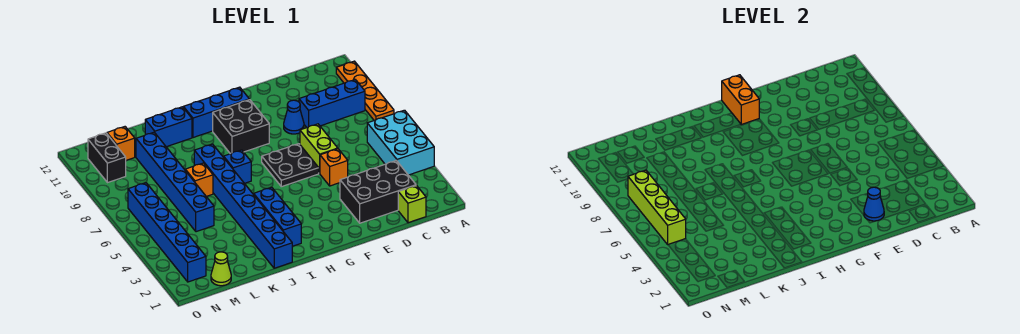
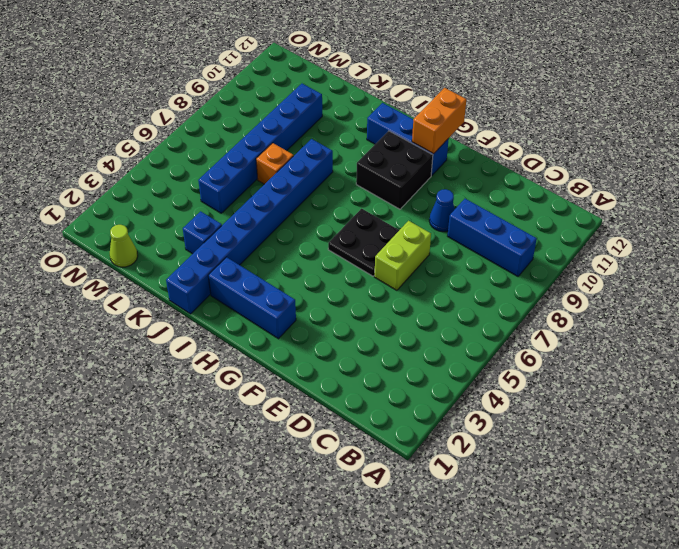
blue 1x3 brick [208,257,296,339] -> blue 1x3 brick turned to [254,187,301,246]
blue 1x1 brick [183,211,222,254] -> blue 1x1 brick moved to [224,150,251,183]
none -> cyan 2x3 brick [367,110,434,175]
none -> orange 1x4 plate [336,61,394,120]
none -> lime 1x1 brick [398,185,426,223]

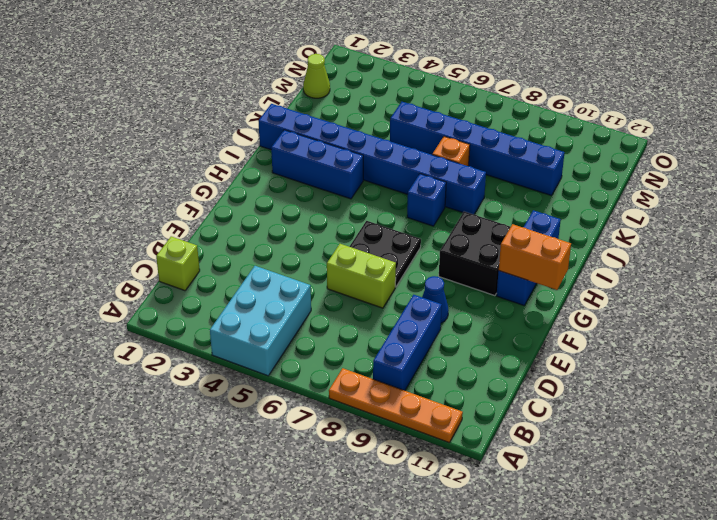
cyan 2x3 brick [210,266,311,376] -> cyan 2x3 brick turned to [367,110,434,175]
none -> black 2x3 brick [340,161,416,223]
none -> orange 1x1 brick [320,149,348,186]
none -> blue 1x2 brick [145,107,192,147]

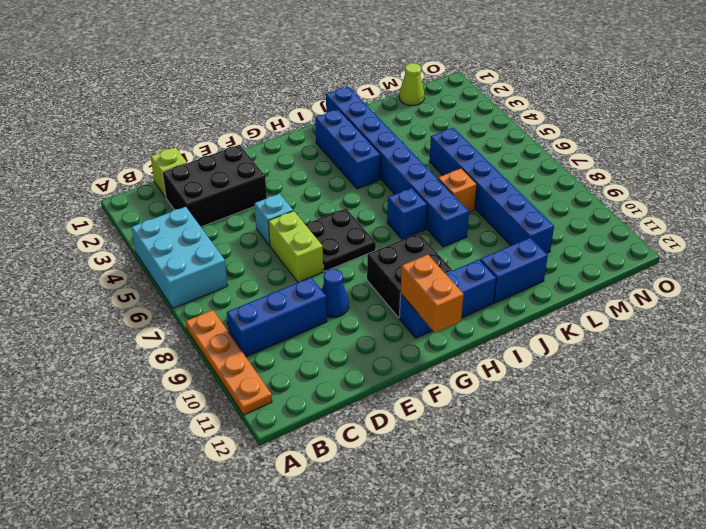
cyan 1x1 brick [254,194,293,246] -> orange 1x1 brick [320,149,348,186]
none -> orange 1x1 brick [107,127,135,160]
none -> blue 1x6 brick [128,183,206,282]
none -> black 1x2 brick [88,133,126,183]

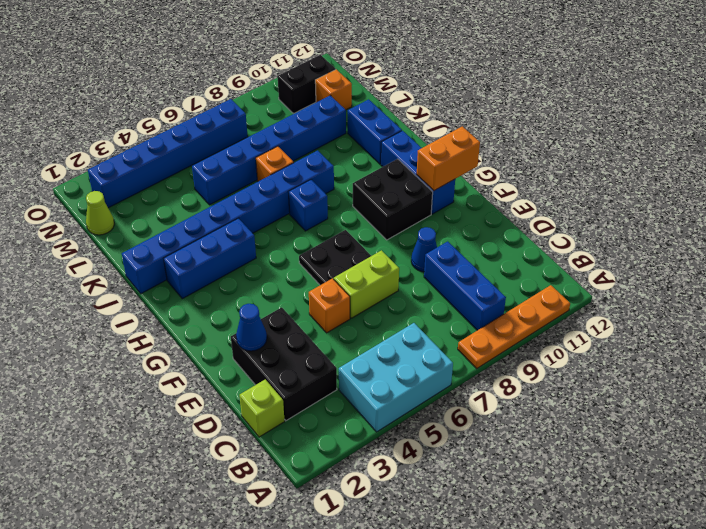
none -> lime 1x4 brick [628,170,686,244]

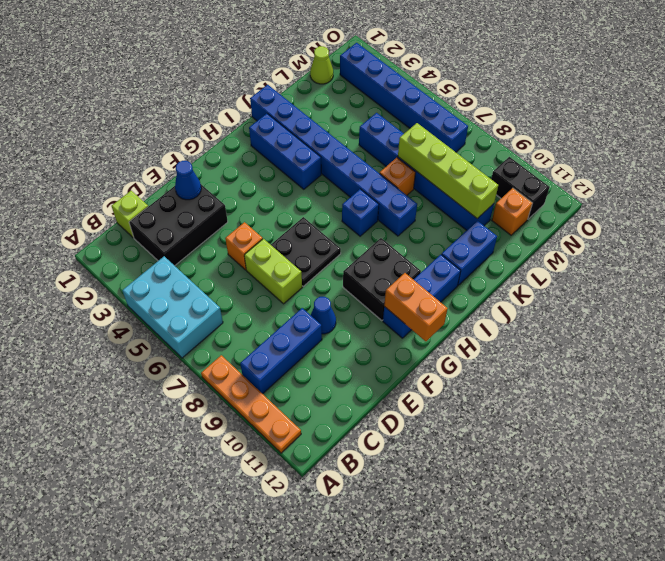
lime 1x4 brick [398,123,498,219] -> lime 1x4 brick moved to [628,170,686,244]

